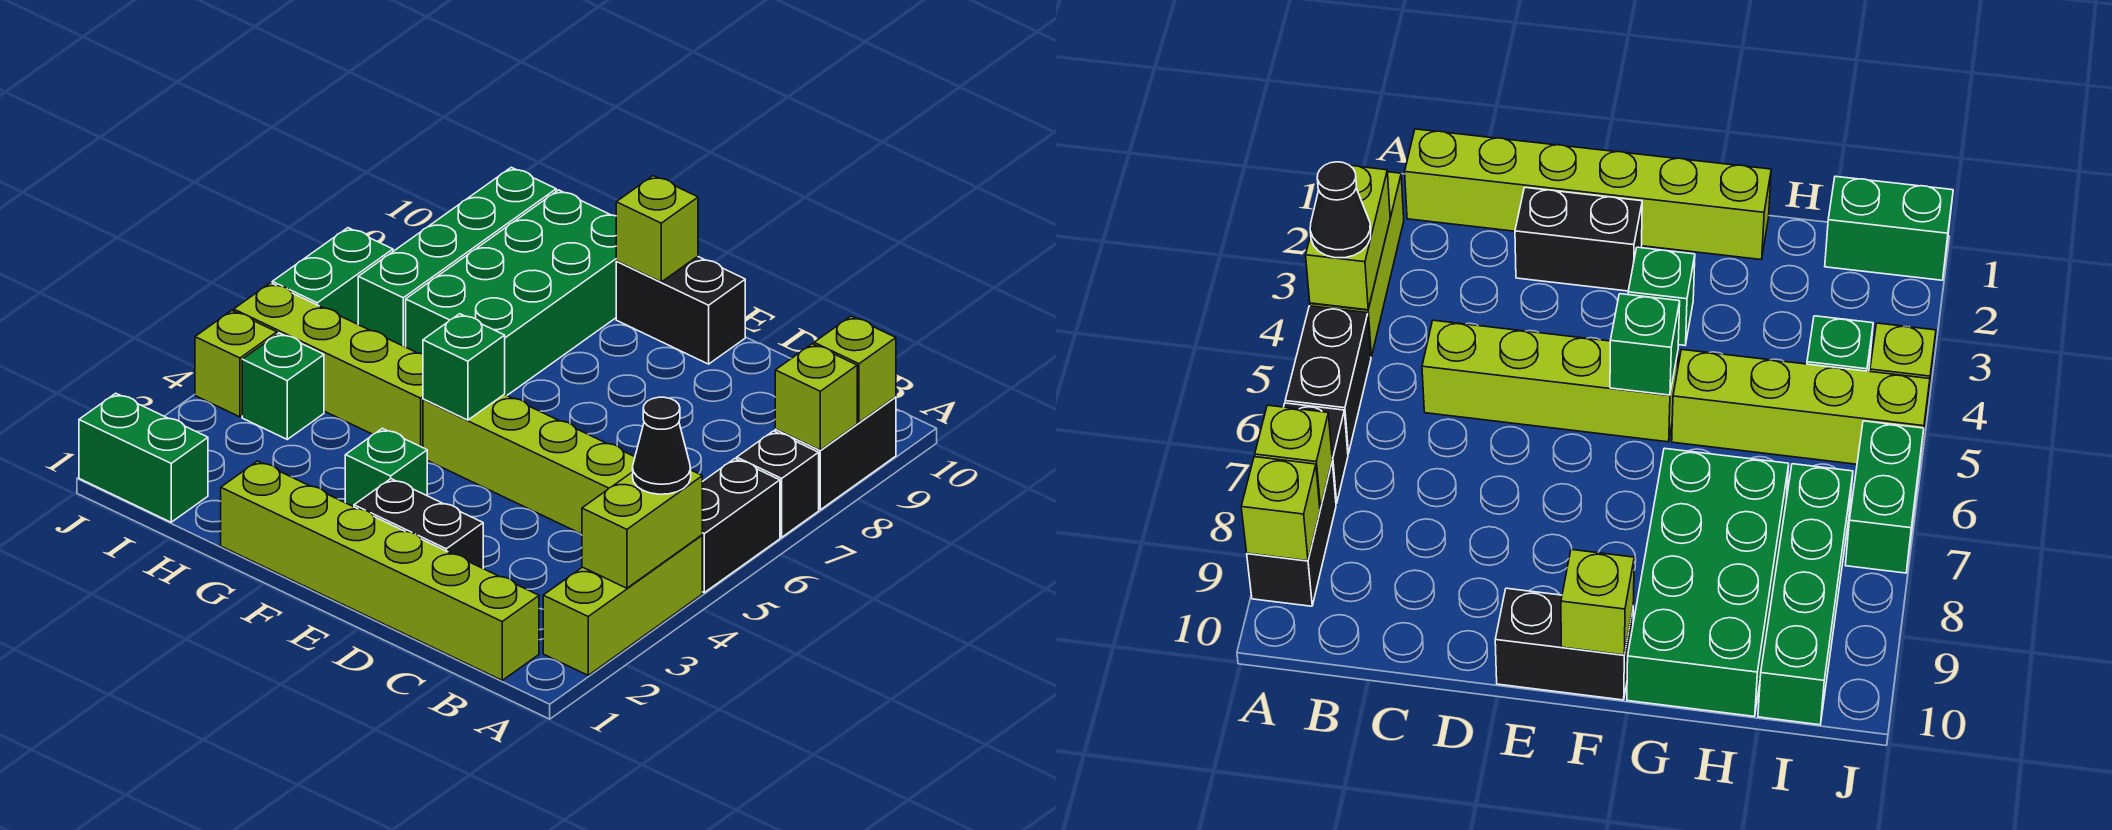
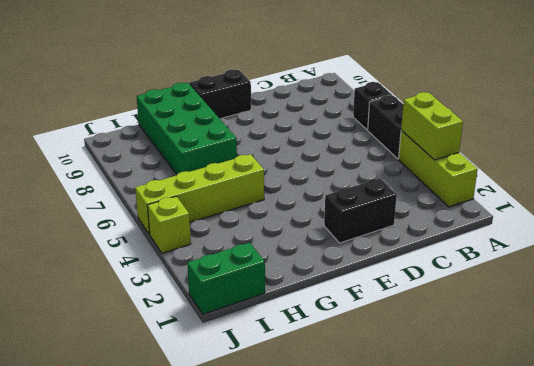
none -> black 1x2 brick [775,397,896,510]
none -> lime 1x6 brick [221,461,539,680]
none -> lime 1x4 brick [423,394,635,534]

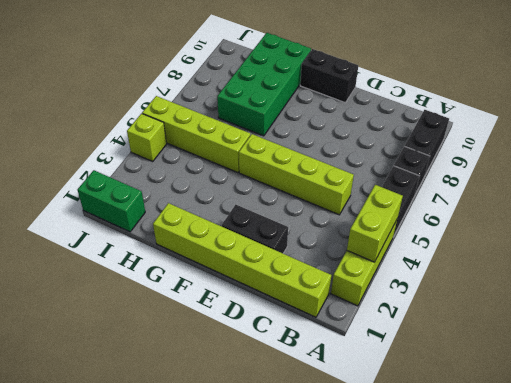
none -> green 1x1 brick [345,428,427,507]
none -> green 1x1 brick [242,333,324,439]
none -> green 1x4 brick [358,167,556,347]

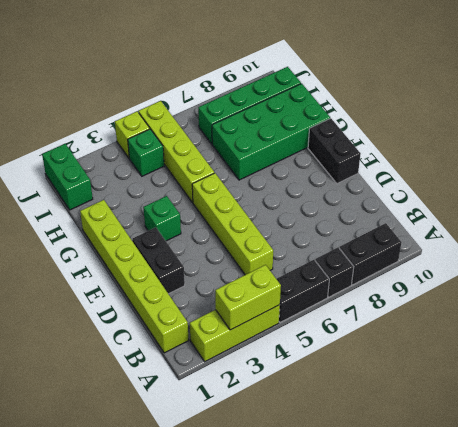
none -> green 1x2 brick [272,228,393,324]
none -> lime 1x1 brick [775,344,857,450]
none -> lime 1x1 brick [814,316,896,423]

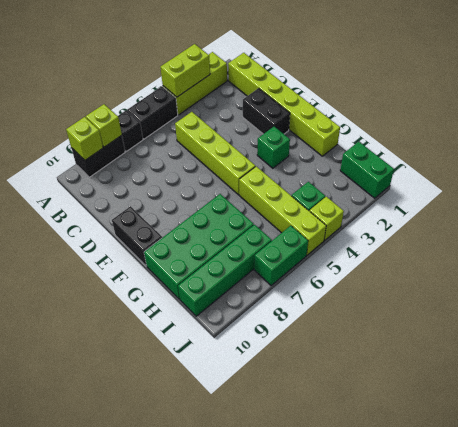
none -> green 1x1 brick [423,314,505,420]
none -> lime 1x1 brick [616,176,698,282]
none -> black 1x1 cone [633,397,691,494]

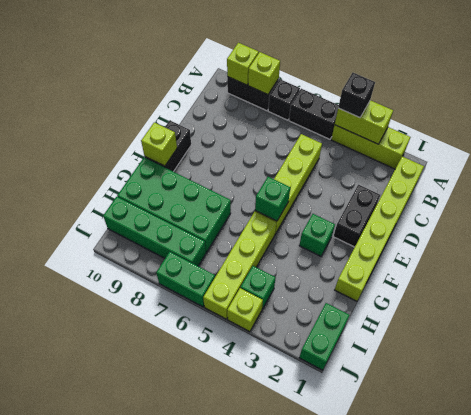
black 1x1 brick [338,73,375,118] -> black 1x1 cone [633,397,691,494]

